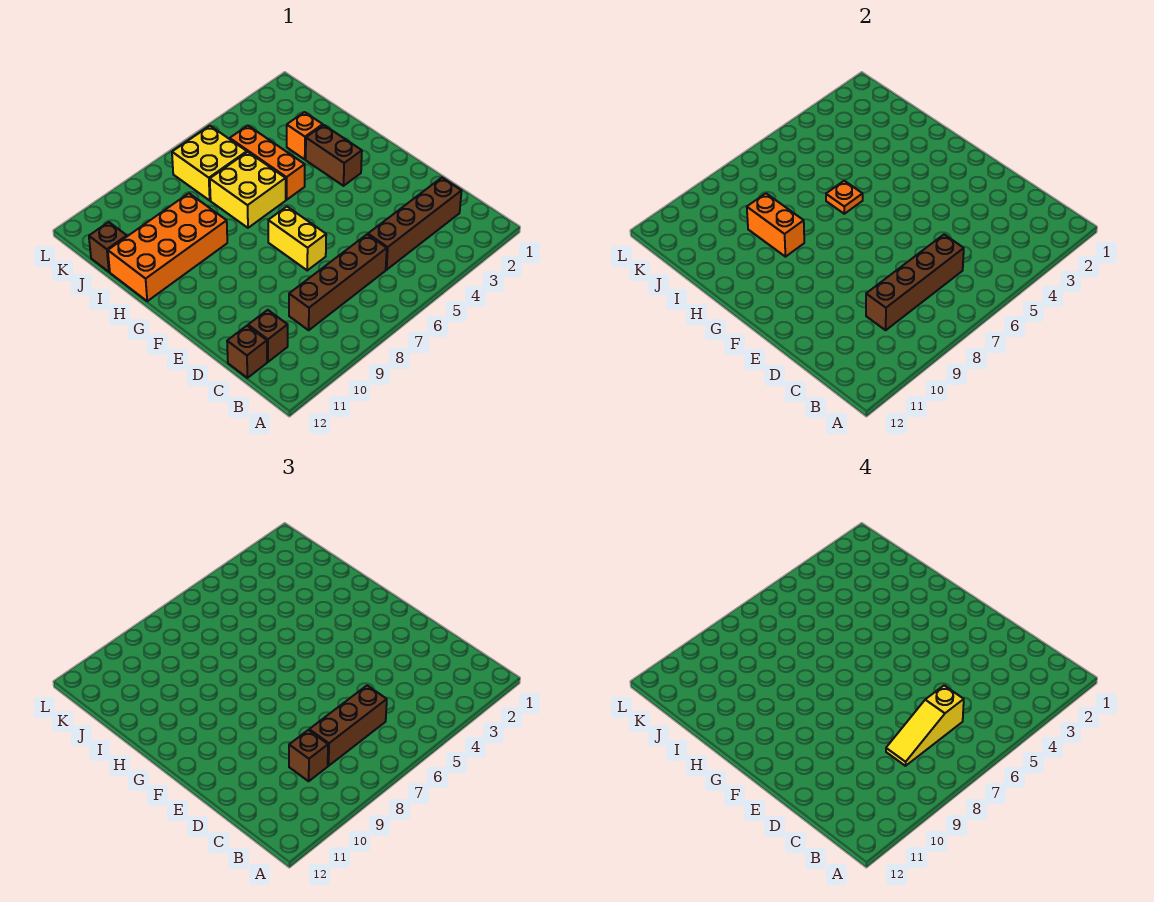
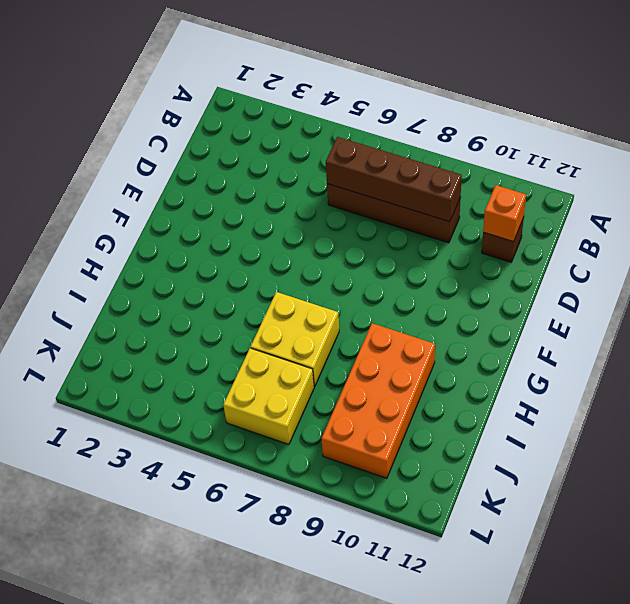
orange 1x1 brick [483,185,526,242] -> orange 1x1 brick moved to [287,112,323,159]
orange 2x4 brick [321,323,435,478] -> orange 2x4 brick turned to [108,193,227,301]
none -> brown 1x4 brick [368,178,462,270]
none -> brown 1x1 brick [227,326,267,378]
none -> yellow 1x2 brick [268,207,326,270]

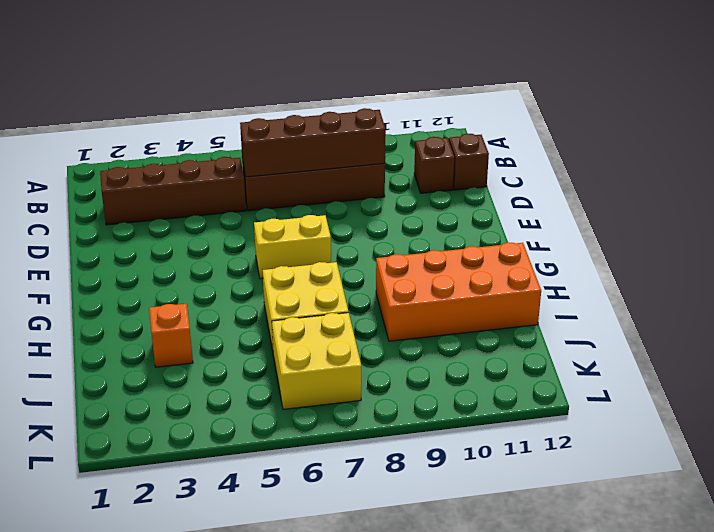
yellow 1x2 brick [254,215,331,279] -> yellow 1x2 brick turned to [268,207,326,270]
none -> brown 1x2 brick [306,125,362,186]
none -> orange 1x3 brick [230,126,305,200]
none -> brown 1x1 brick [89,222,127,272]

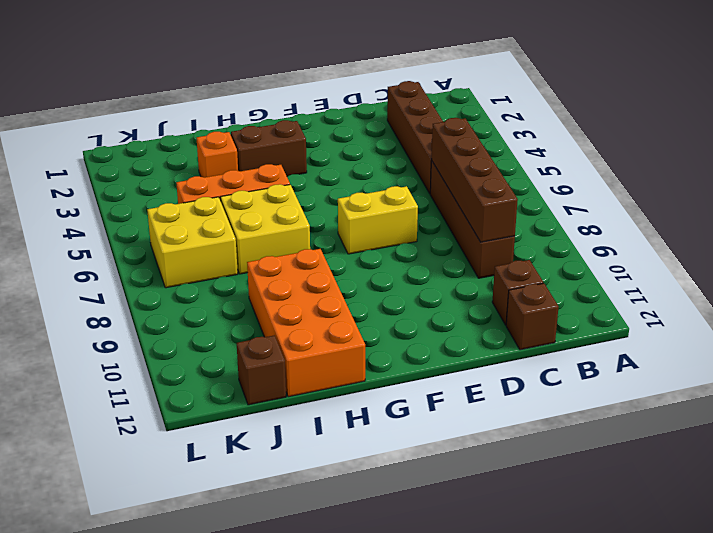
none -> orange 1x1 plate [826,181,863,214]
none -> orange 1x2 brick [747,193,804,257]
none -> brown 1x3 brick [309,686,387,766]

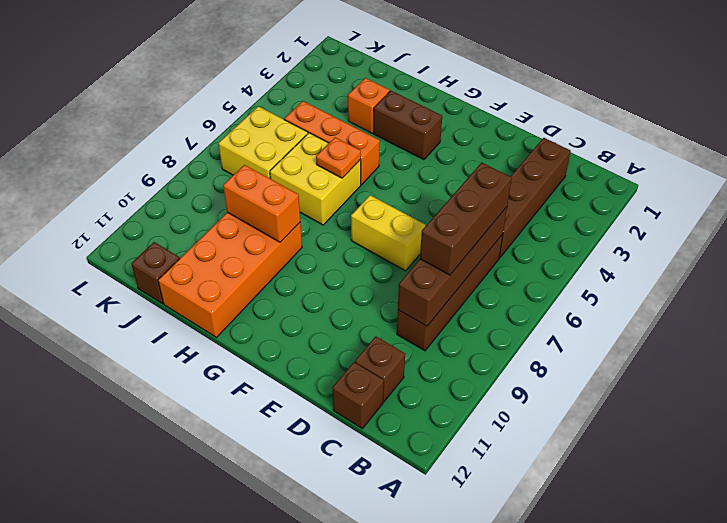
none -> brown 1x1 brick [289,730,328,781]
none -> yellow 1x3 slope [886,686,964,766]

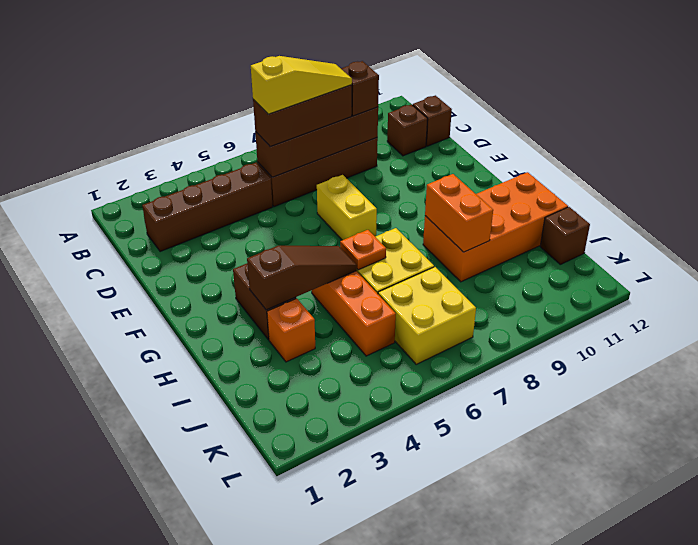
brown 1x3 slope [247,246,357,310] -> none

